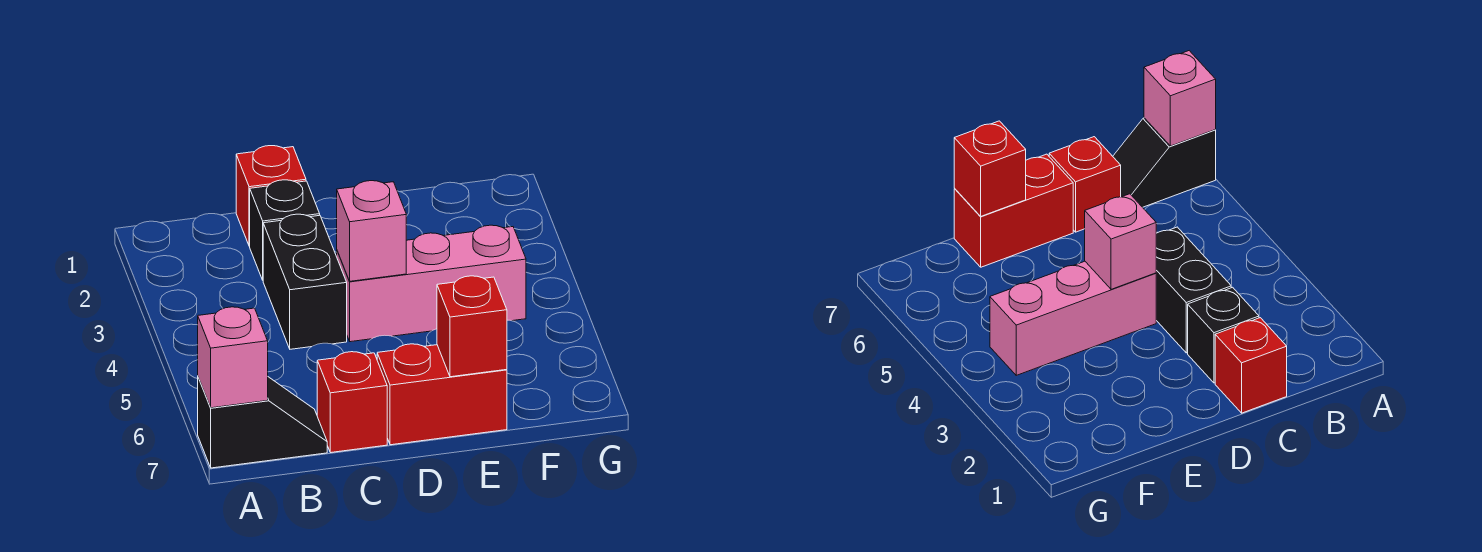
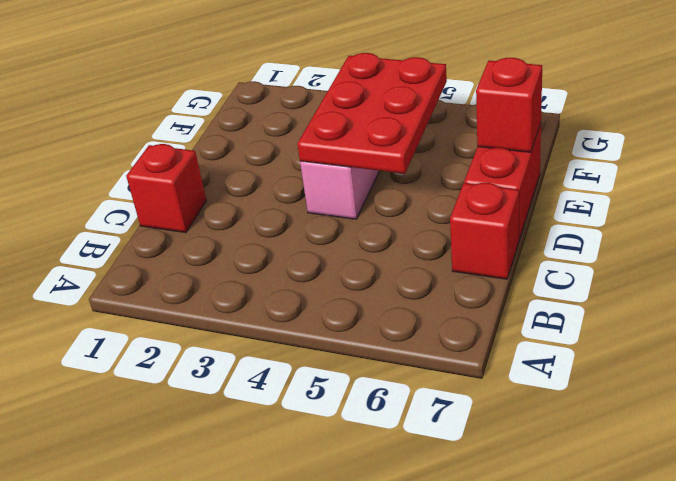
red 2x3 plate [297,53,447,174] -> pink 1x1 brick [337,181,406,281]
none -> black 1x2 slope [198,377,327,468]
none -> black 1x1 brick [250,180,320,280]

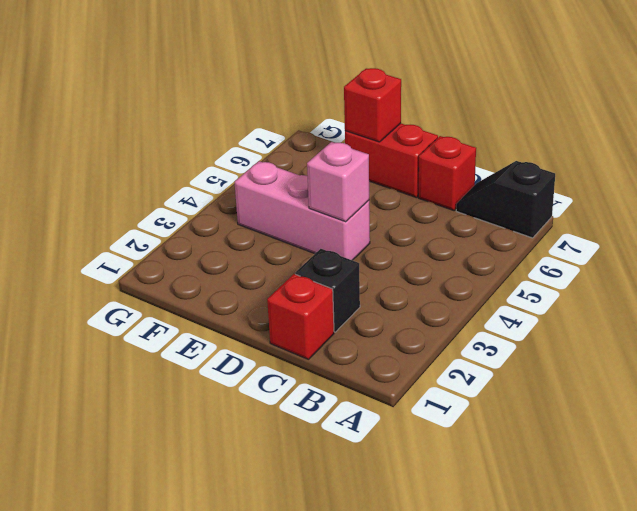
none -> black 1x2 brick [263,214,347,349]
none -> pink 1x1 brick [198,307,268,408]

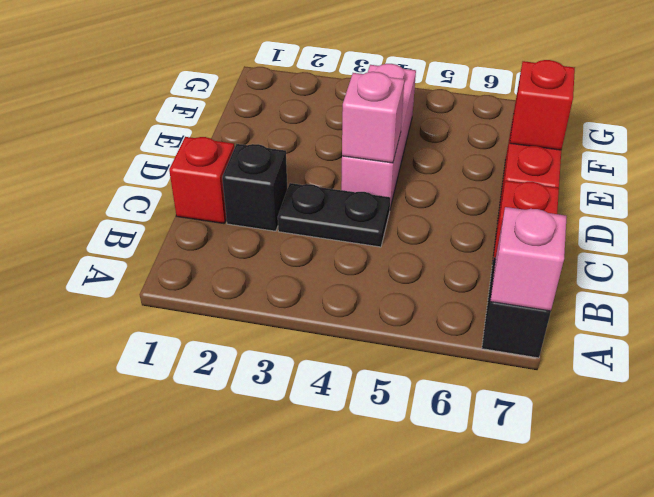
black 1x2 plate [278,183,390,247] -> black 1x2 brick [263,214,347,349]

